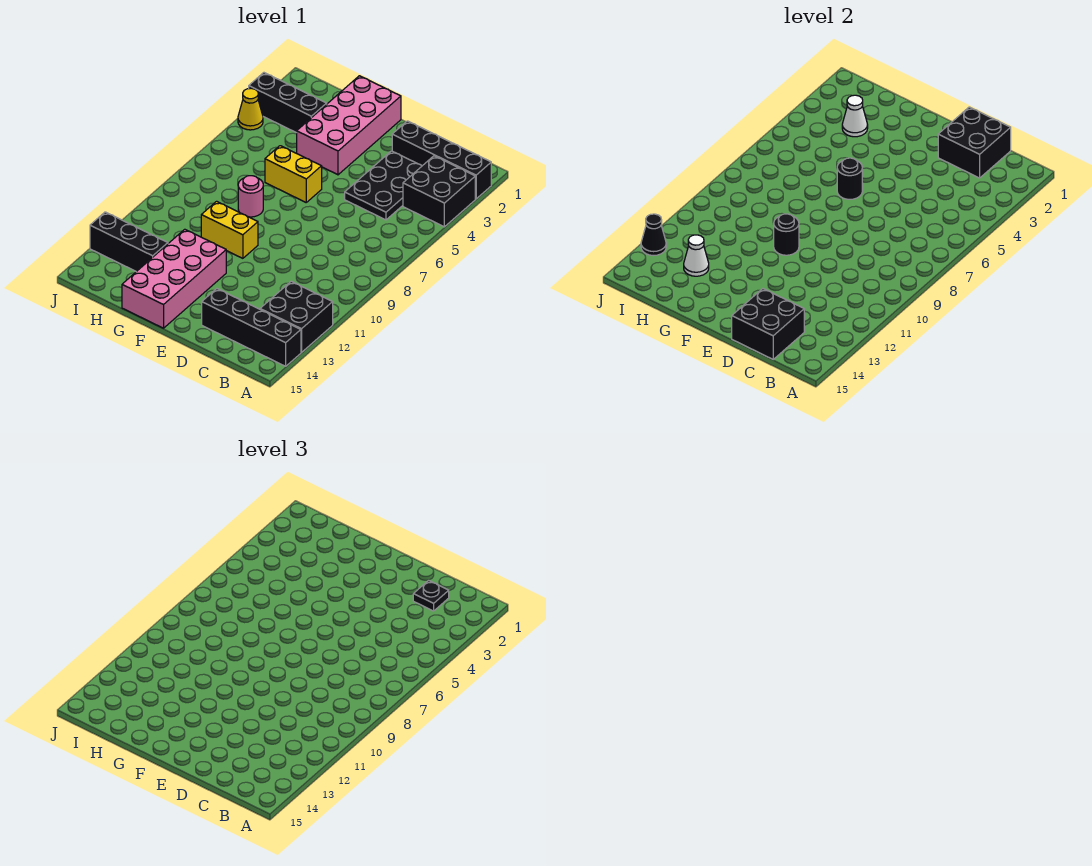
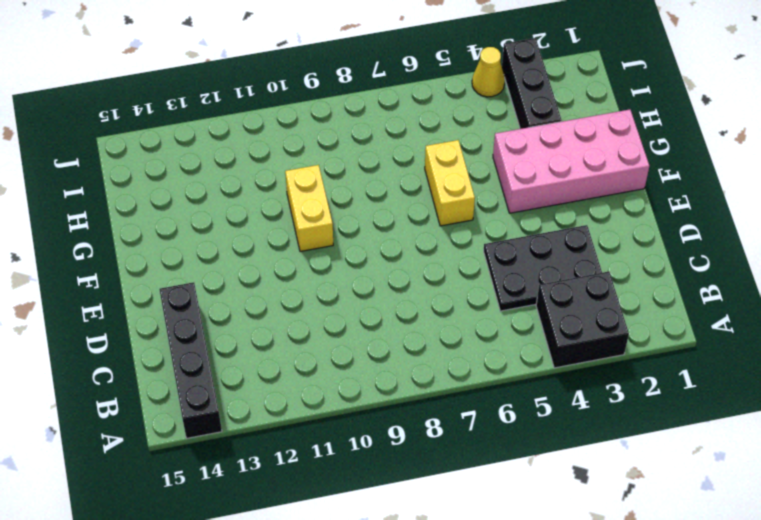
none -> black 1x4 brick [392,121,491,199]
none -> black 2x2 brick [260,281,333,352]
none -> pink 2x4 brick [122,229,226,328]

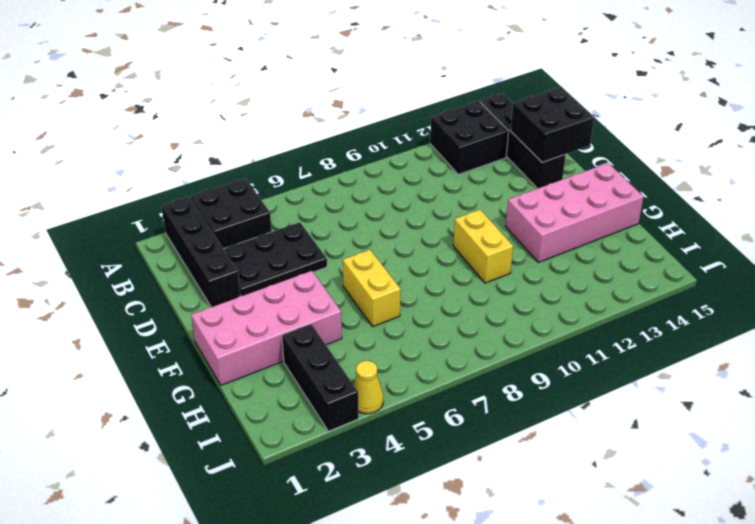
none -> pink 1x1 round brick [238,176,263,217]
none -> black 1x3 brick [90,212,168,272]
none -> black 2x2 brick [938,107,1011,178]

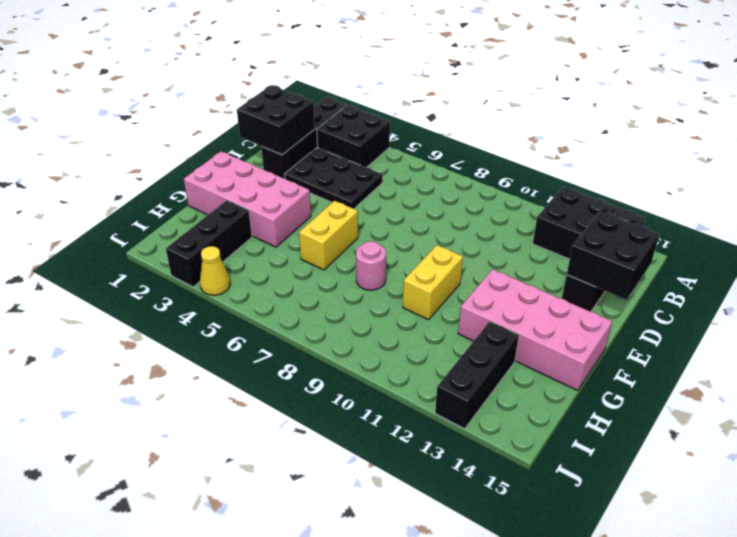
none -> black 1x1 round brick [837,158,862,199]
none -> black 1x1 round brick [774,214,799,255]
none -> white 1x1 cone [842,95,868,137]

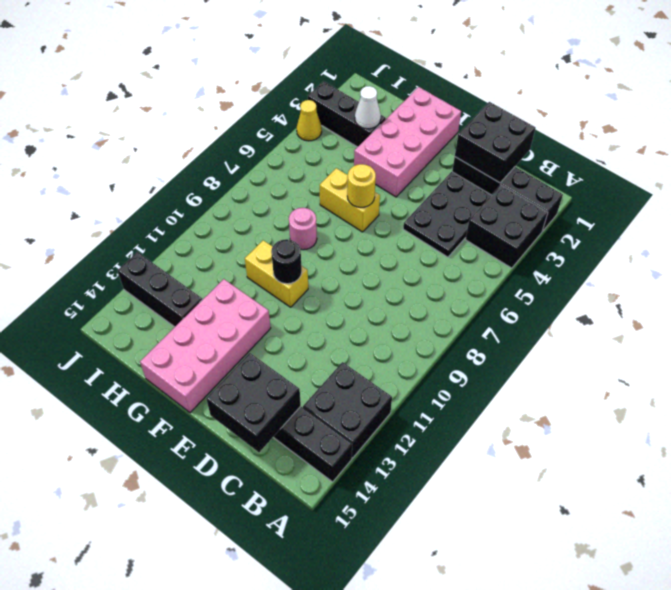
yellow 1x1 round brick [347,164,376,208] -> black 1x1 round brick [837,158,862,199]
none -> white 1x1 cone [684,235,709,276]
none -> black 1x1 cone [641,214,666,256]
none -> black 1x1 plate [413,580,449,611]

